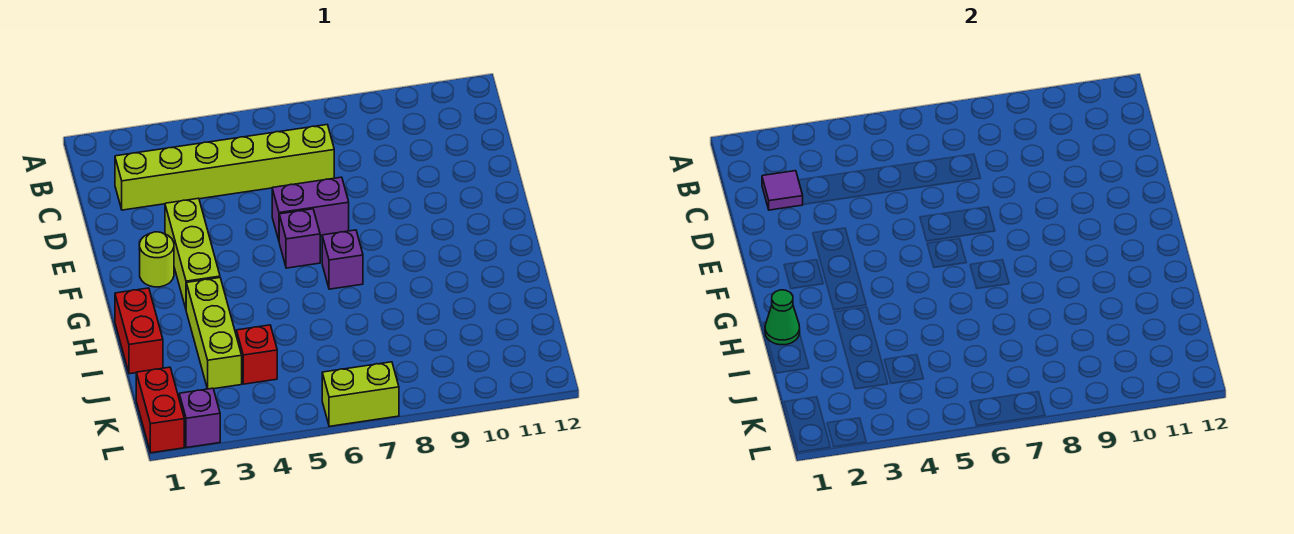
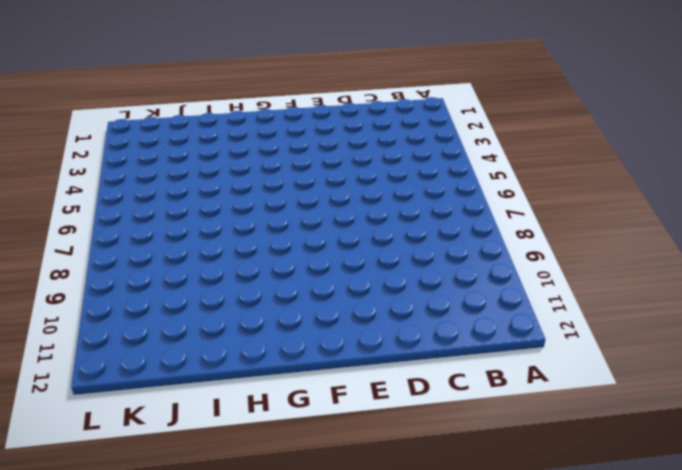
none -> lime 1x6 brick [115,125,334,210]
none -> lime 1x3 brick [165,198,220,308]
none -> purple 1x2 brick [272,177,349,240]

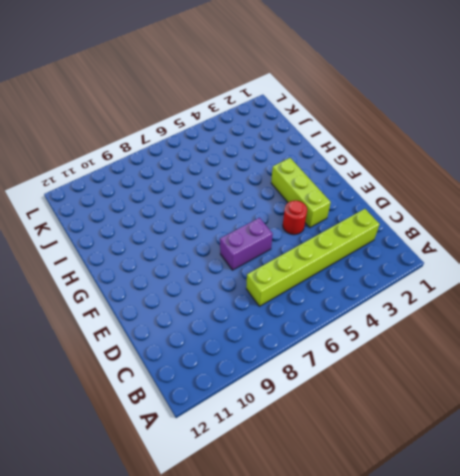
red 1x1 round brick [283,201,307,235] -> none
none -> lime 1x1 round brick [140,232,174,287]
none -> purple 1x1 brick [279,209,320,268]
none -> purple 1x1 brick [322,230,363,289]

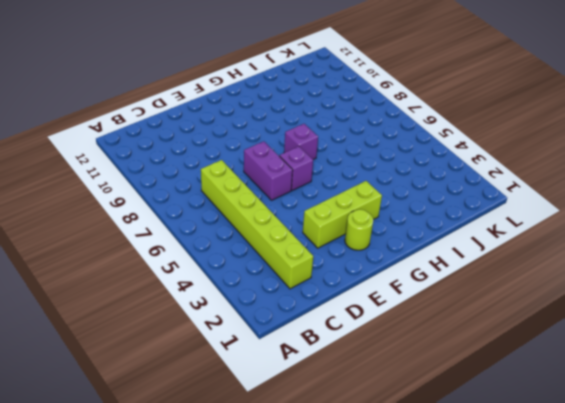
none -> red 1x2 brick [115,288,163,374]
none -> lime 1x3 brick [186,278,242,389]
none -> red 1x1 brick [236,325,277,384]

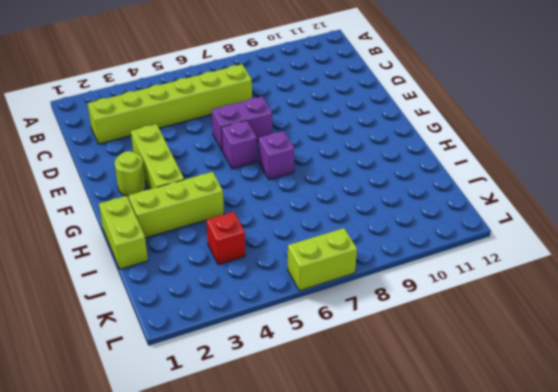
lime 1x2 brick [99,196,148,269] -> red 1x2 brick [115,288,163,374]
lime 1x3 brick [128,172,224,238] -> lime 1x3 brick turned to [186,278,242,389]
none -> red 1x2 brick [136,367,184,453]
none -> purple 1x1 brick [179,388,220,448]
none -> purple 1x1 tile [762,171,803,210]

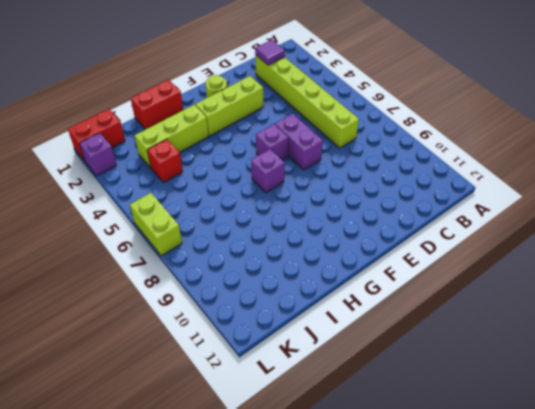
none -> green 1x1 cone [765,290,800,345]

